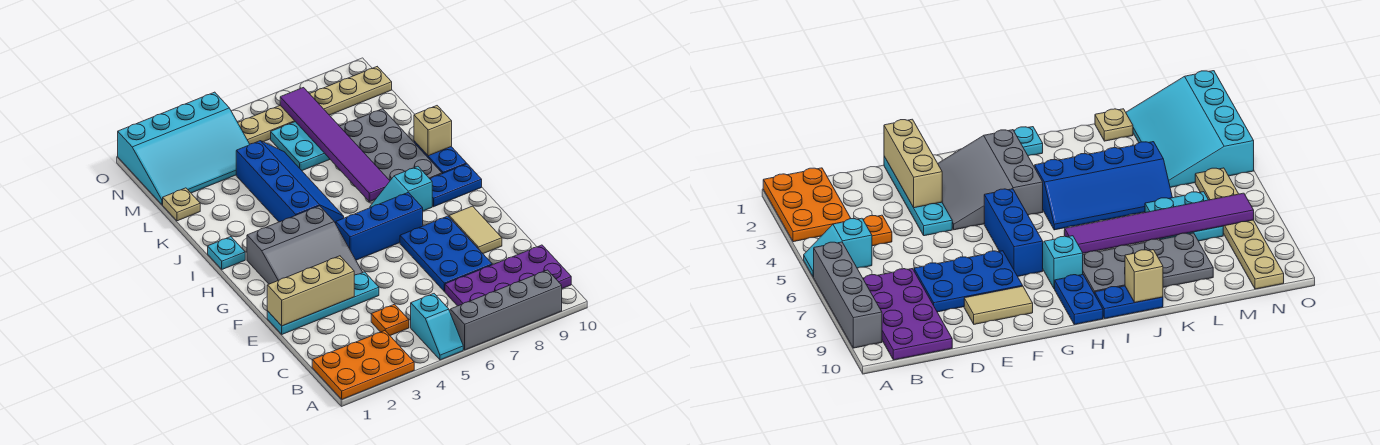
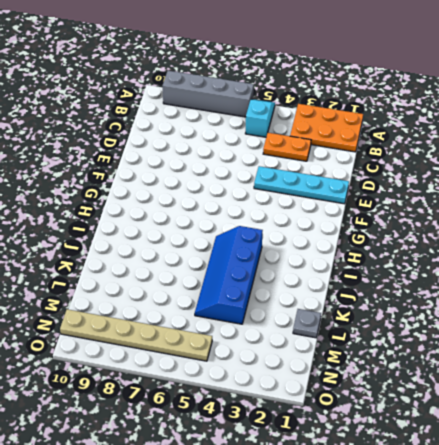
orange 1x2 plate [263,133,311,161] -> orange 1x1 plate [371,304,409,335]
grey 1x1 plate [293,309,321,338] -> tan 1x1 plate [163,188,200,221]
none -> purple 2x4 plate [445,245,571,306]
none -> blue 2x3 plate [400,216,492,291]
none -> tan 1x2 tile [449,206,502,254]

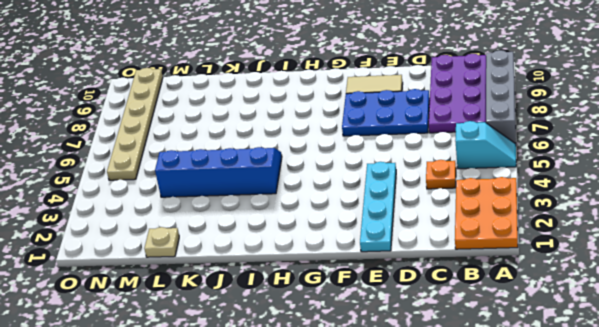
none -> grey 3x3 slope [247,206,363,284]
none -> blue 1x3 brick [336,192,423,260]
none -> cyan 1x2 slope [370,166,432,211]

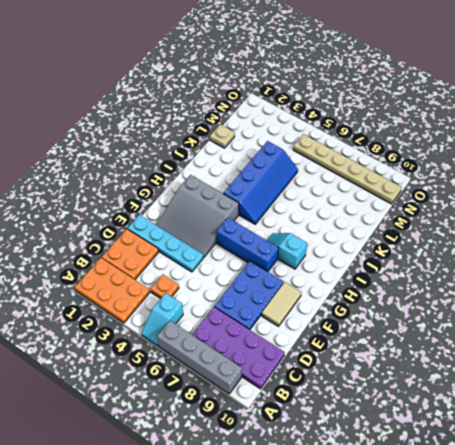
orange 2x2 plate [102,229,159,280] -> none
none -> blue 1x2 plate [430,164,482,207]
none -> cyan 1x1 plate [208,237,245,269]
none -> grey 2x4 plate [340,109,442,180]

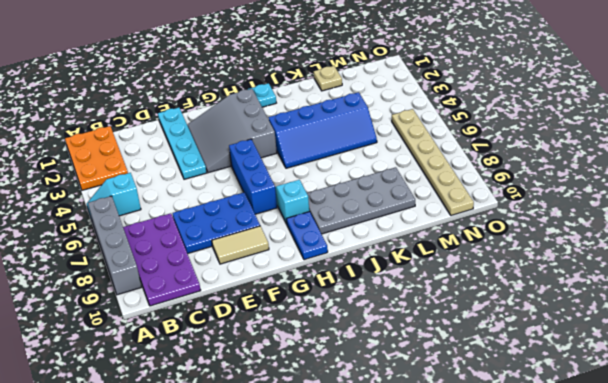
none -> orange 1x1 plate [371,304,409,335]
none -> blue 1x2 plate [414,141,467,174]
none -> cyan 2x2 plate [271,122,330,171]

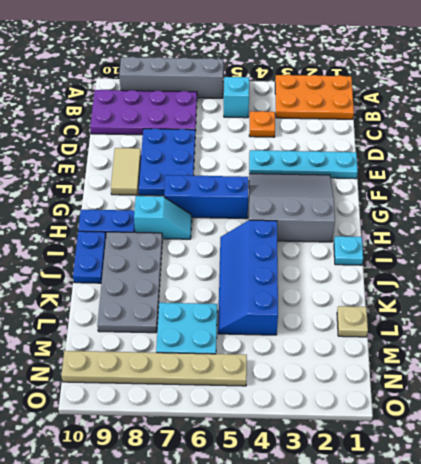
none -> cyan 3x4 slope [118,92,250,205]
none -> tan 1x3 brick [267,256,354,326]
none -> purple 1x6 tile [280,88,390,202]

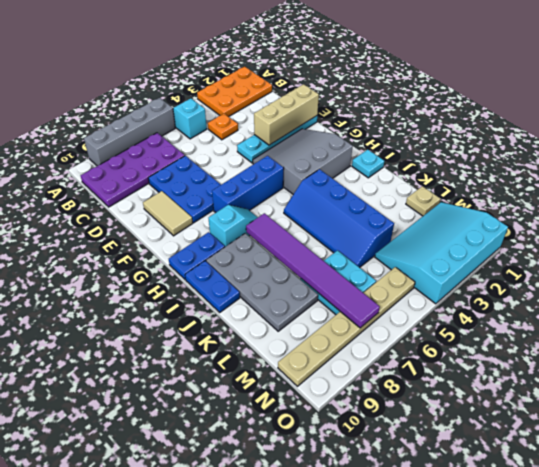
none -> tan 1x1 brick [414,106,452,156]

